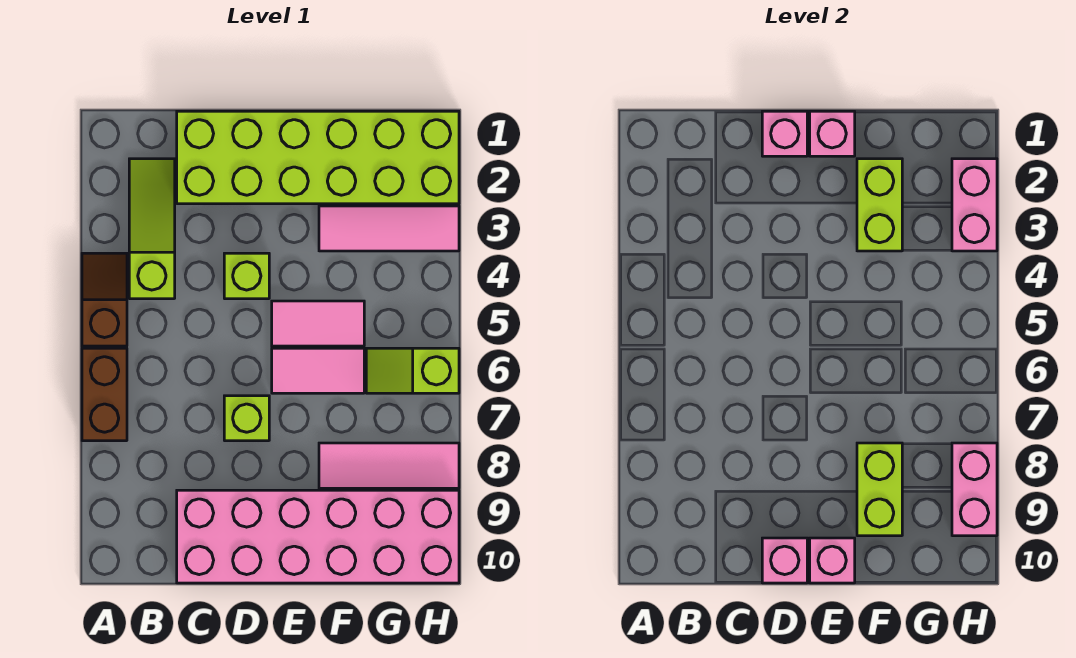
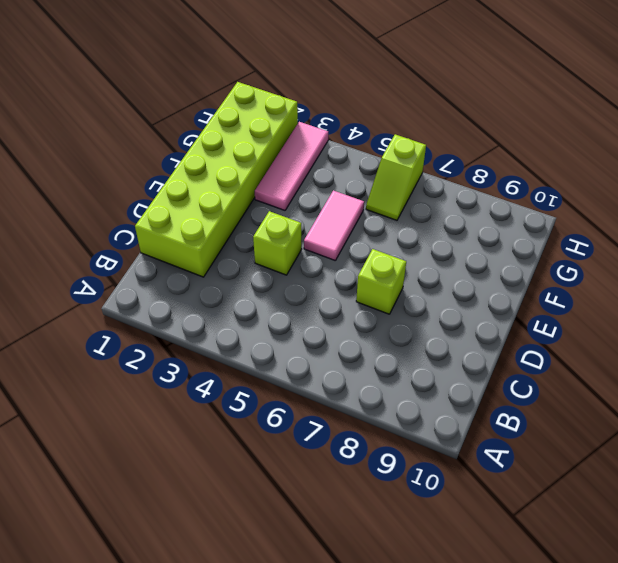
none -> brown 1x2 slope [82,253,127,346]
none -> brown 1x2 brick [82,348,127,441]
none -> lime 1x3 slope [129,159,175,299]

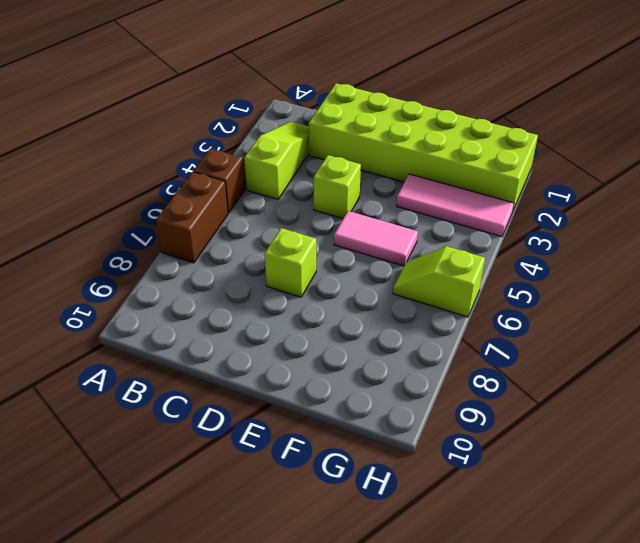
none -> pink 2x6 brick [177,490,459,583]
none -> pink 1x2 tile [272,348,364,393]
none -> pink 1x3 tile [319,443,459,488]

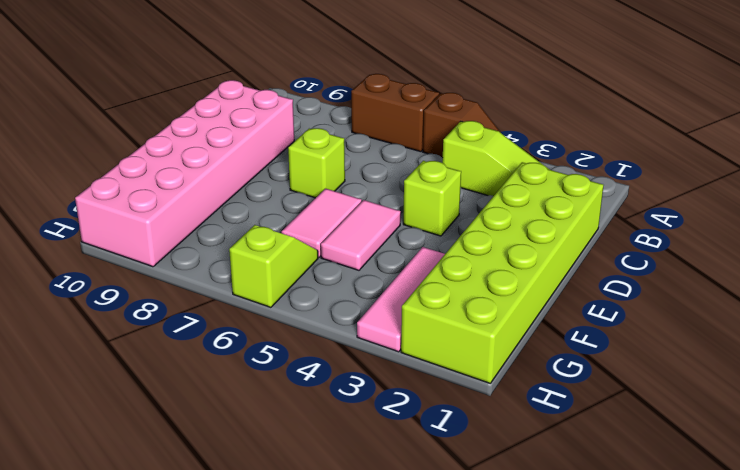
none -> pink 1x3 tile [319,443,459,488]
none -> pink 1x1 brick [762,111,807,156]
none -> pink 1x1 brick [762,538,807,583]

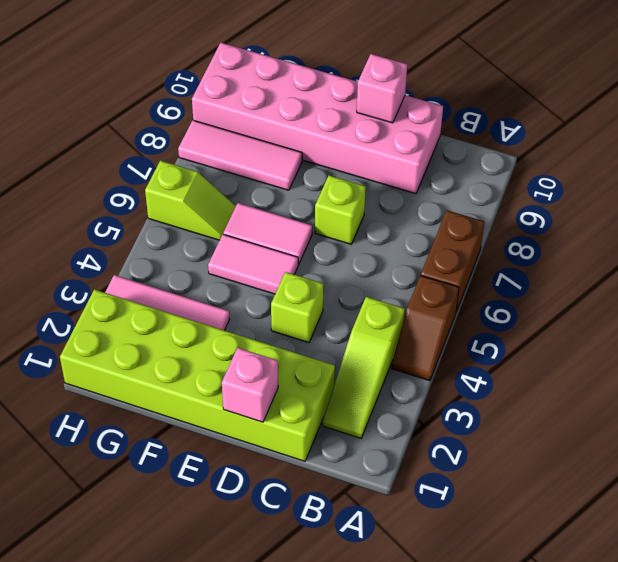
none -> pink 1x1 brick [810,111,855,156]
none -> pink 1x1 brick [810,538,855,583]
none -> lime 1x2 brick [857,159,902,251]

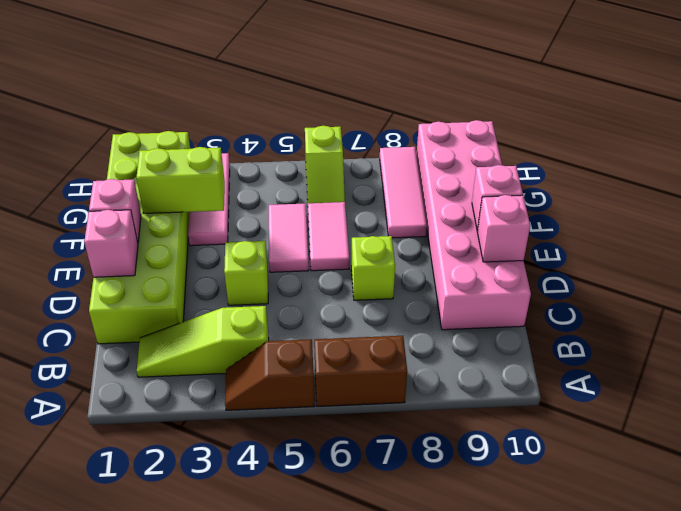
none -> lime 1x2 brick [857,443,902,536]
none -> pink 1x2 brick [952,159,997,251]
none -> pink 1x2 brick [952,443,997,536]

